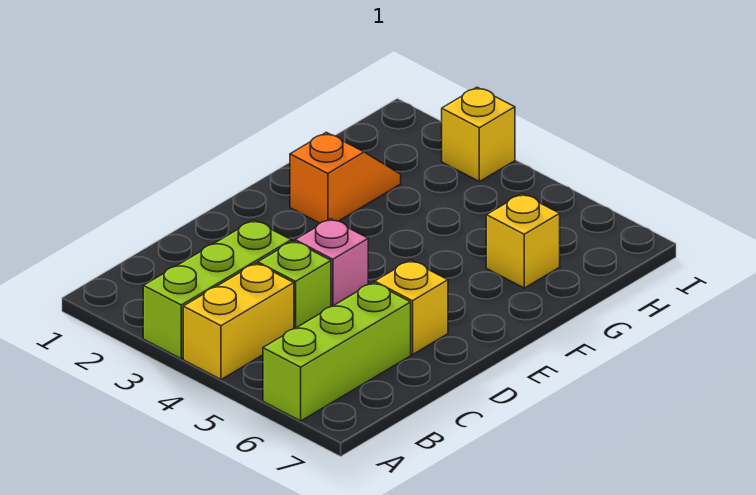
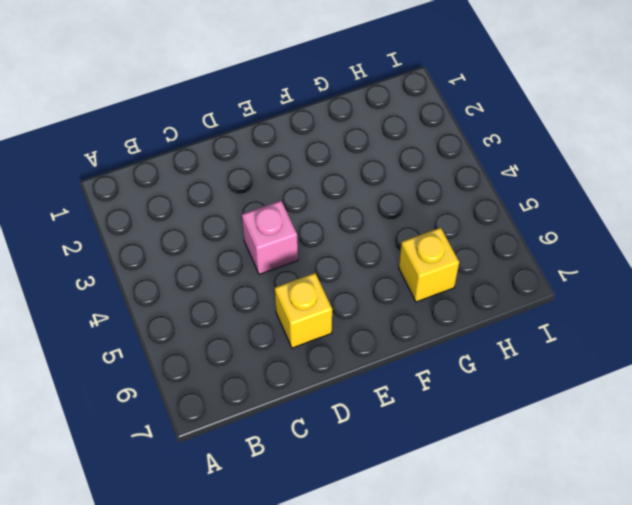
none -> lime 1x3 brick [143,220,291,359]
none -> yellow 1x2 brick [183,263,294,380]

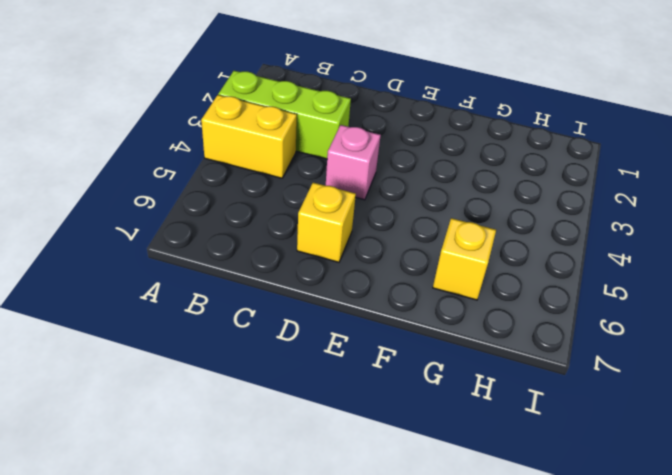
none -> lime 1x3 brick [263,282,411,421]
none -> lime 1x1 brick [258,241,331,329]

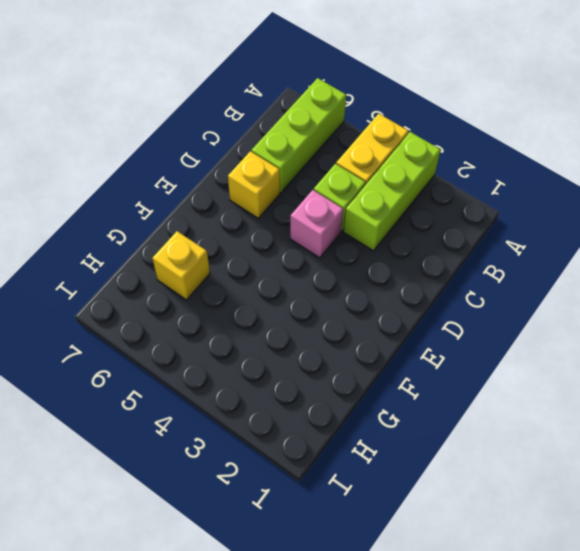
none -> orange 1x2 slope [290,132,401,223]
none -> yellow 1x1 brick [442,87,515,182]

